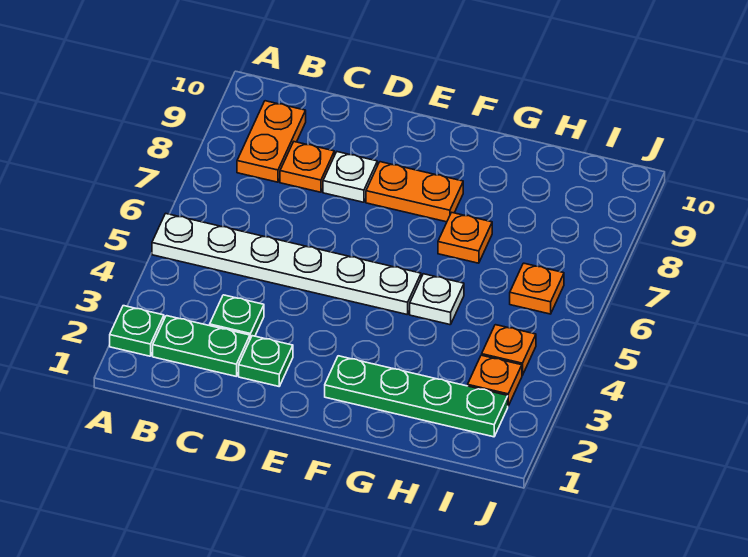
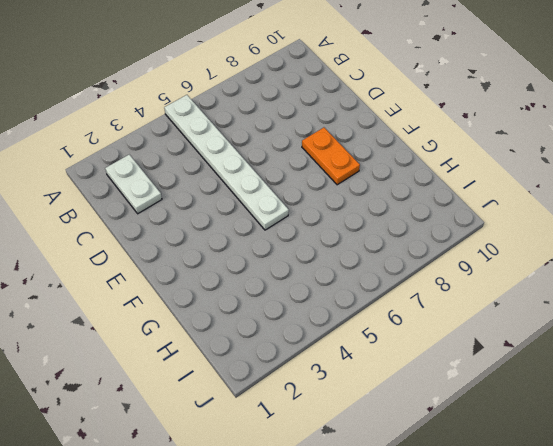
white 1x2 plate [105,155,162,214] -> green 1x2 plate [153,316,250,376]
none -> green 1x1 plate [110,306,164,356]
none -> orange 1x2 plate [237,101,306,182]
none -> green 1x1 plate [210,295,264,339]

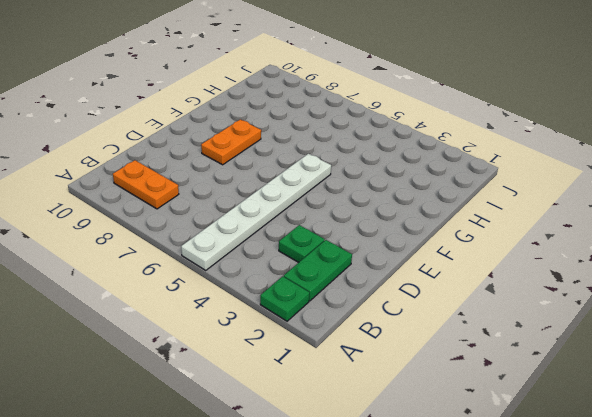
none -> orange 1x1 plate [280,142,334,192]
none -> green 1x1 plate [239,336,293,386]
none -> white 1x1 plate [323,152,377,202]

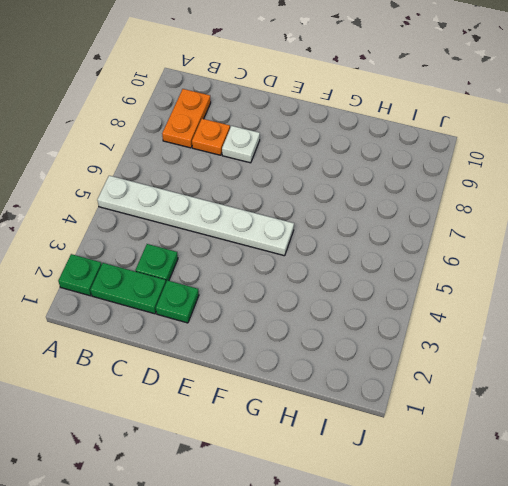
none -> orange 1x2 plate [366,162,463,222]
none -> green 1x4 plate [325,356,508,437]
none -> white 1x1 plate [410,274,464,325]

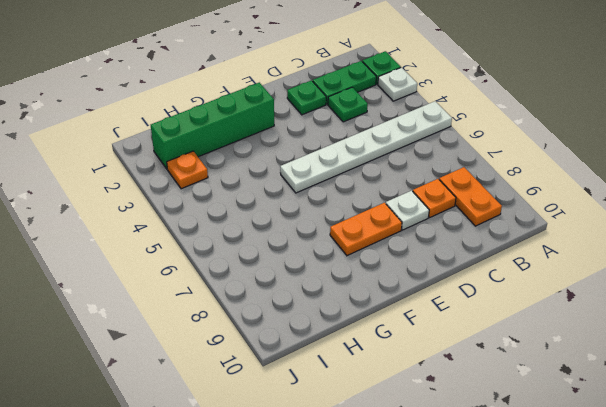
white 1x1 plate [378,68,417,101] -> white 1x1 plate moved to [410,274,464,325]
green 1x4 brick [151,83,274,169] -> green 1x4 plate [325,356,508,437]
none -> orange 1x1 plate [438,212,492,263]
none -> orange 1x1 plate [482,325,536,375]
none -> orange 1x1 plate [510,263,564,314]

